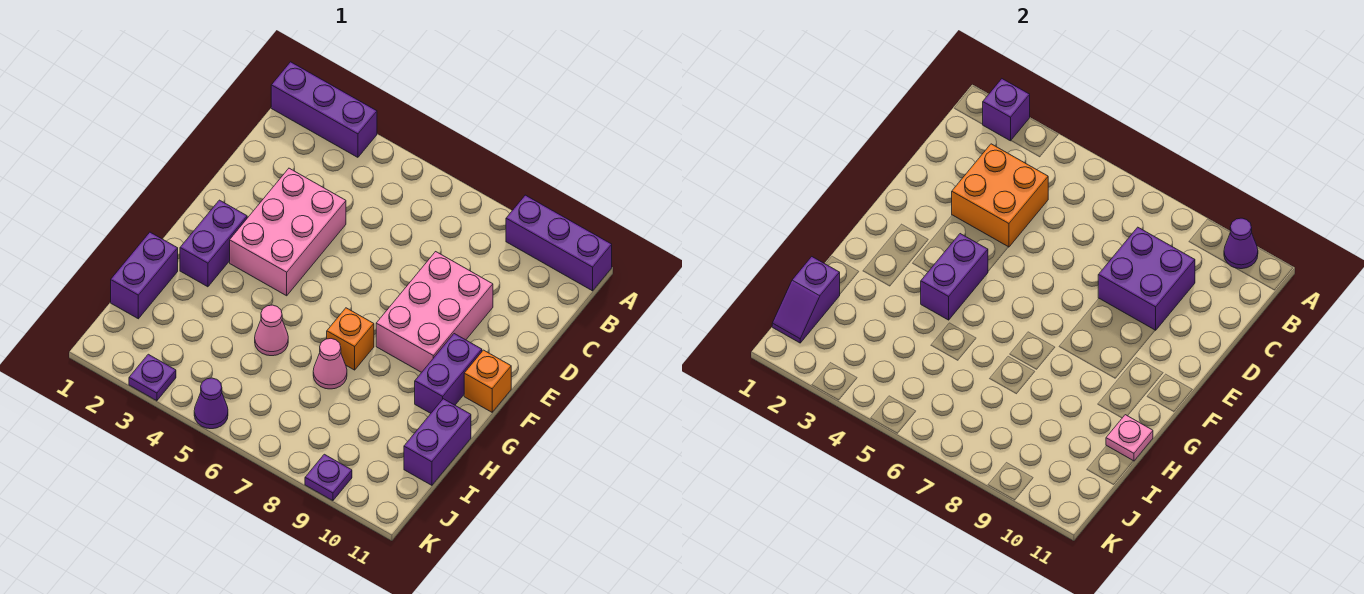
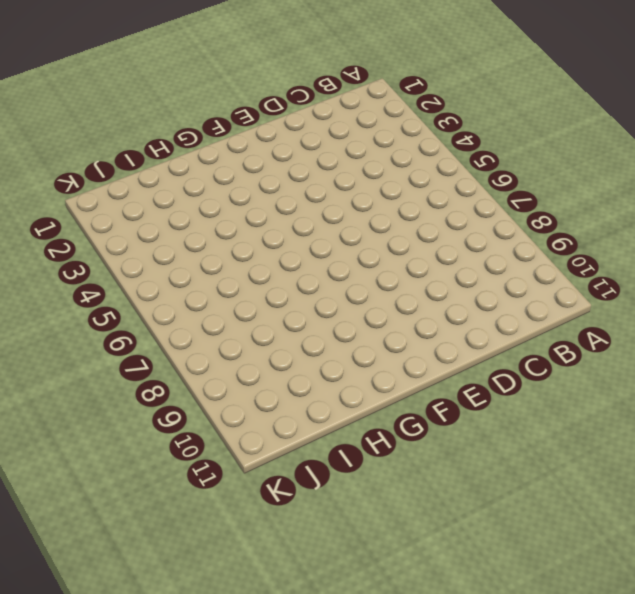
none -> purple 1x3 brick [271,62,377,157]
none -> purple 1x3 brick [506,195,612,291]
none -> pink 2x3 brick [230,168,346,296]

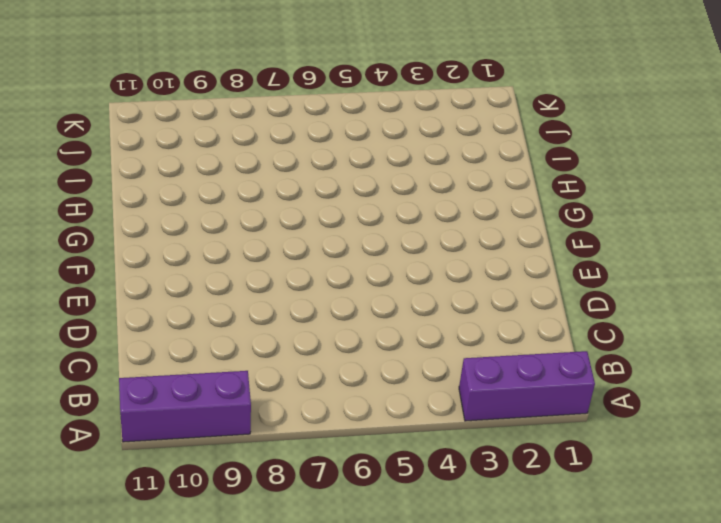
none -> pink 2x3 brick [230,168,346,296]
none -> pink 2x3 brick [376,252,493,372]
none -> purple 1x2 brick [180,200,247,287]

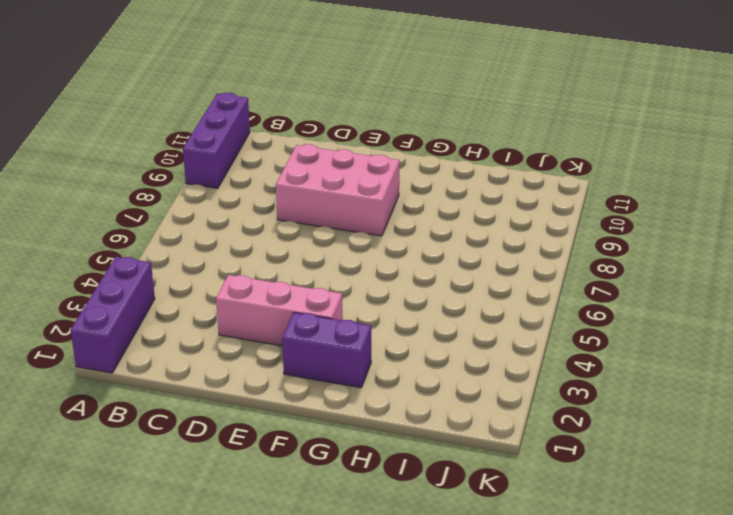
pink 1x3 brick [216,275,343,346] -> pink 2x3 brick [230,168,346,296]
none -> purple 1x2 brick [415,334,482,413]
none -> orange 1x1 brick [464,350,511,412]
none -> orange 1x1 brick [327,308,374,370]

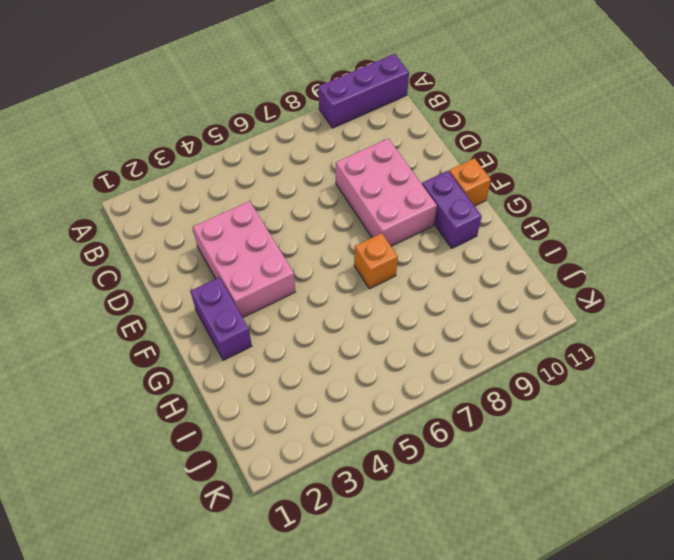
none -> purple 1x3 brick [271,62,377,157]
none -> purple 1x2 brick [111,232,178,319]
none -> pink 1x1 cone [255,305,288,356]

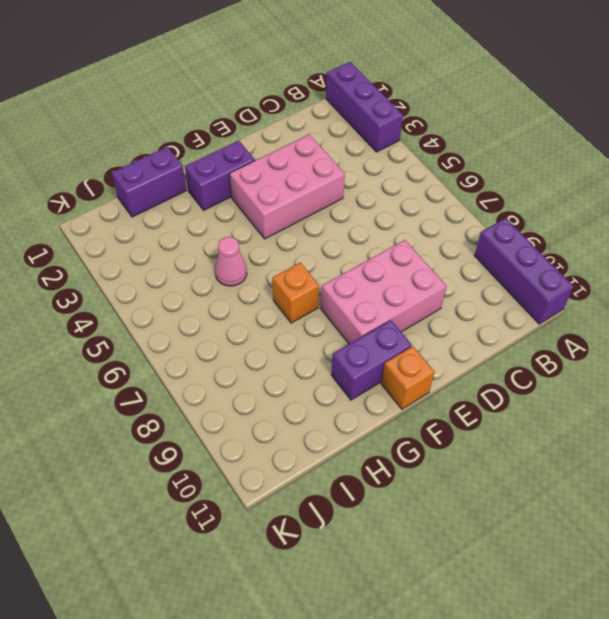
none -> pink 1x1 cone [313,339,347,389]
none -> purple 1x2 brick [404,399,471,485]
none -> purple 1x1 plate [129,354,176,401]

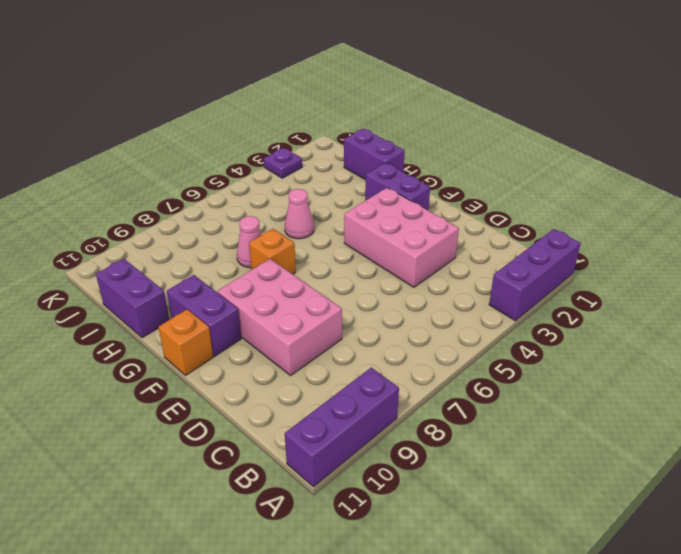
none -> purple 1x1 cone [194,378,228,429]
none -> purple 1x1 plate [305,454,352,501]
none -> purple 1x1 brick [982,79,1030,141]

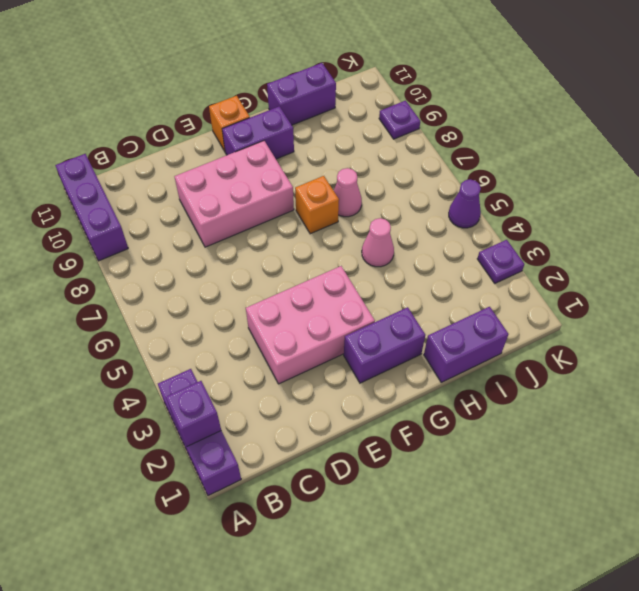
none -> purple 1x1 cone [1224,218,1258,269]
none -> orange 2x2 brick [952,144,1048,247]
none -> purple 2x2 brick [1098,227,1195,330]

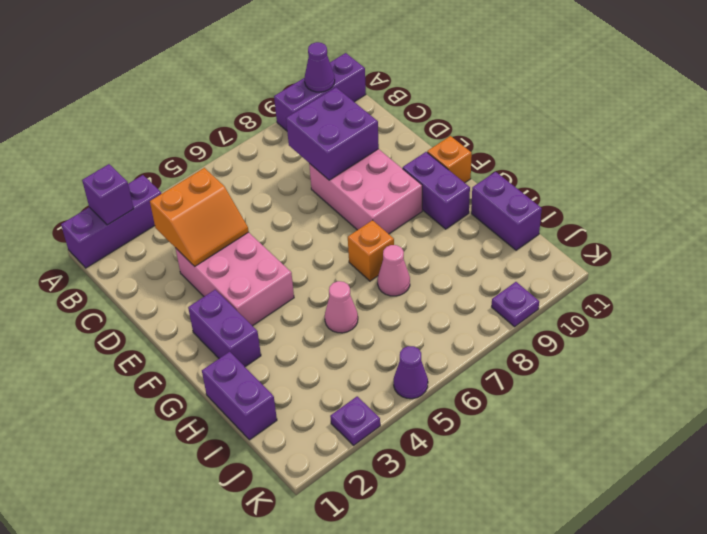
orange 2x2 slope [150,168,249,266] -> orange 2x2 brick [952,144,1048,247]
none -> purple 1x2 brick [921,234,988,320]
none -> pink 1x1 plate [1106,415,1153,461]
none -> purple 1x2 slope [772,257,840,343]

